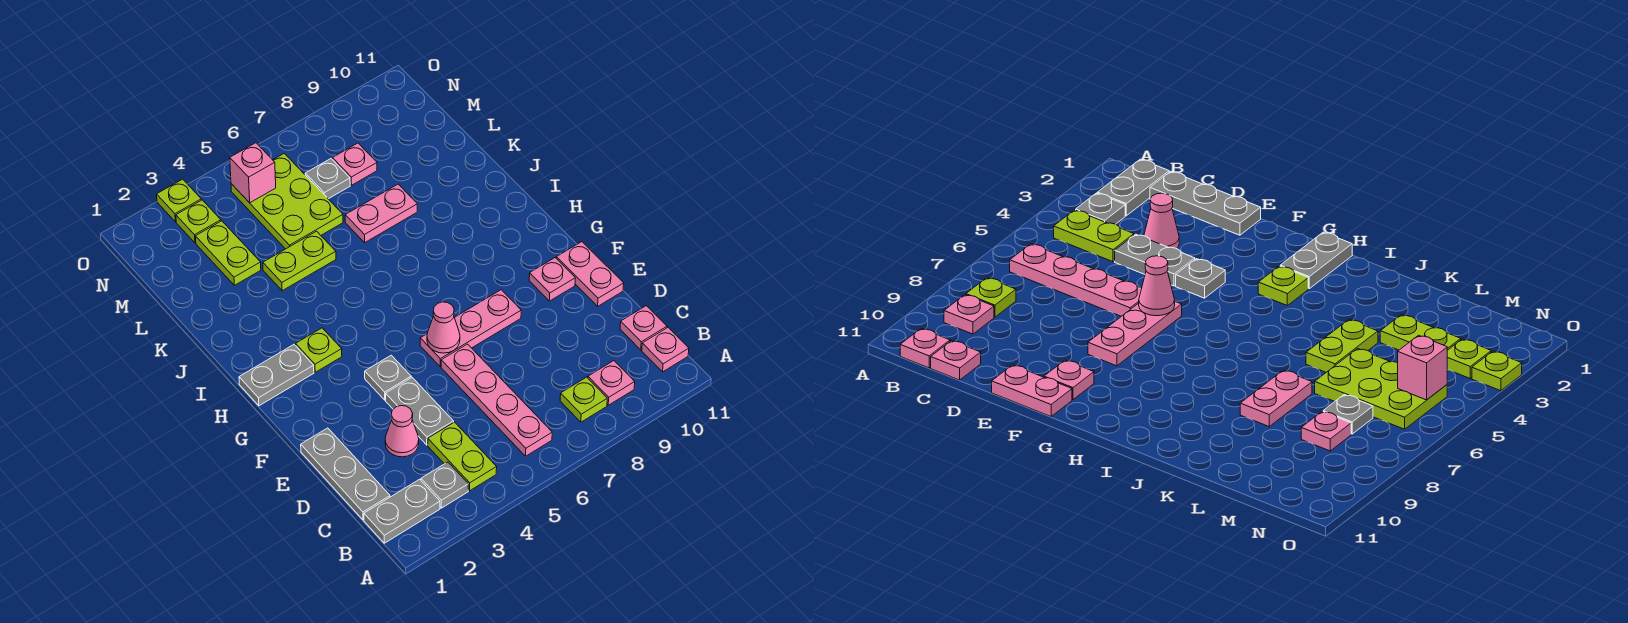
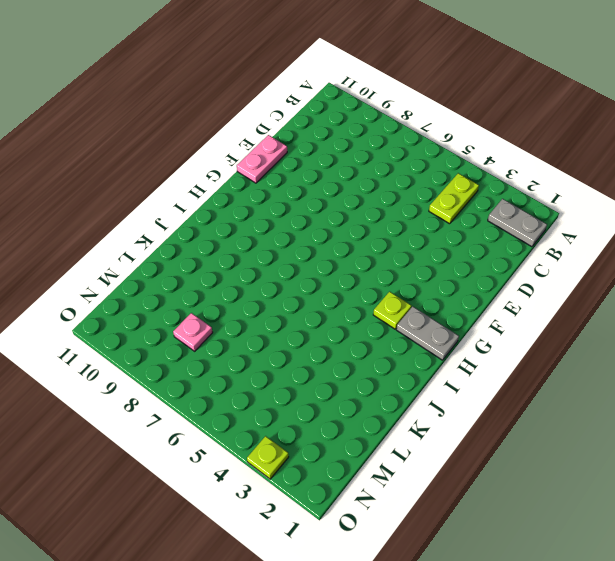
none -> grey 1x1 plate [421,462,468,508]
none -> pink 1x4 plate [441,344,552,456]
none -> lime 1x1 plate [560,377,607,422]

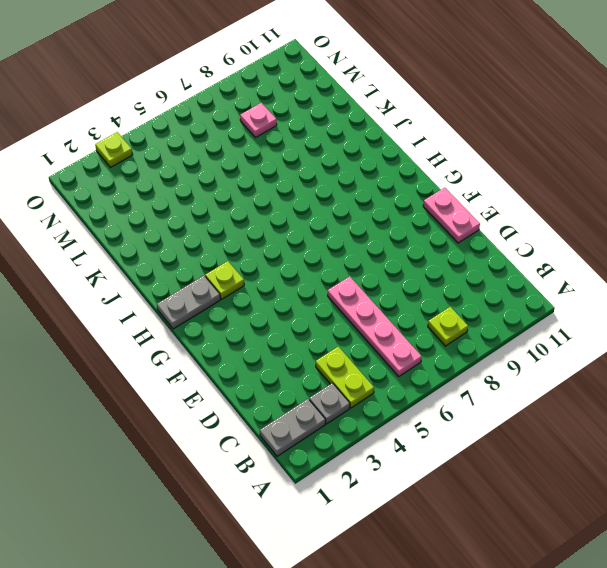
none -> pink 1x1 plate [588,361,635,405]
none -> pink 1x1 plate [642,328,689,372]
none -> grey 1x3 plate [301,428,390,520]

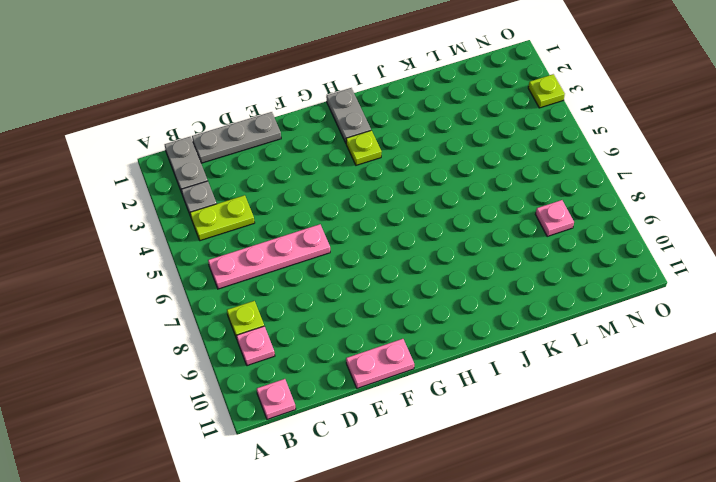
none -> pink 1x1 plate [620,306,667,350]
none -> pink 1x1 cone [385,406,419,457]
none -> grey 1x2 plate [386,378,454,445]

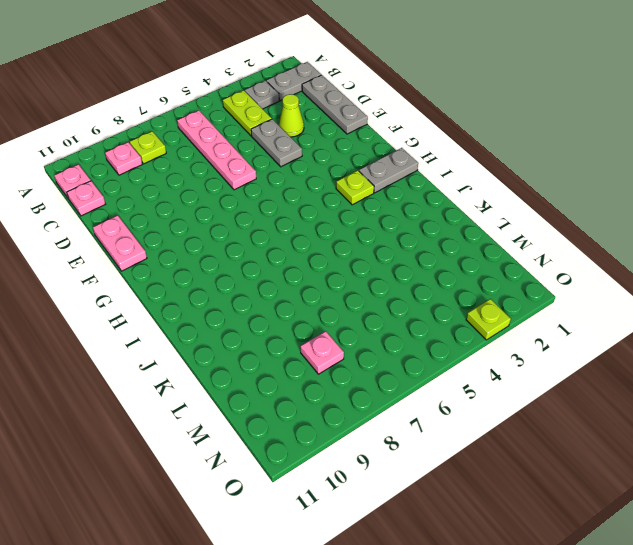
lime 1x1 cone [279,94,304,137] -> pink 1x1 cone [385,406,419,457]
none -> grey 1x1 plate [365,355,411,400]
none -> pink 1x3 plate [420,290,521,367]
none -> pink 1x1 plate [529,258,575,301]

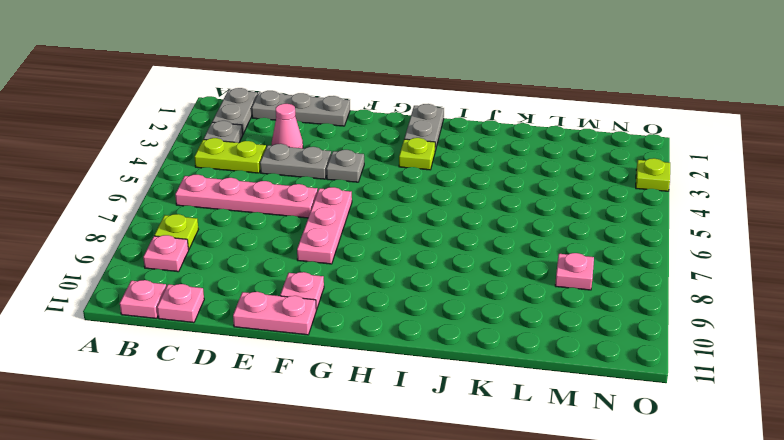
none -> lime 1x2 plate [263,231,336,291]
none -> pink 1x2 plate [345,184,417,242]
none -> lime 1x2 plate [195,221,261,285]

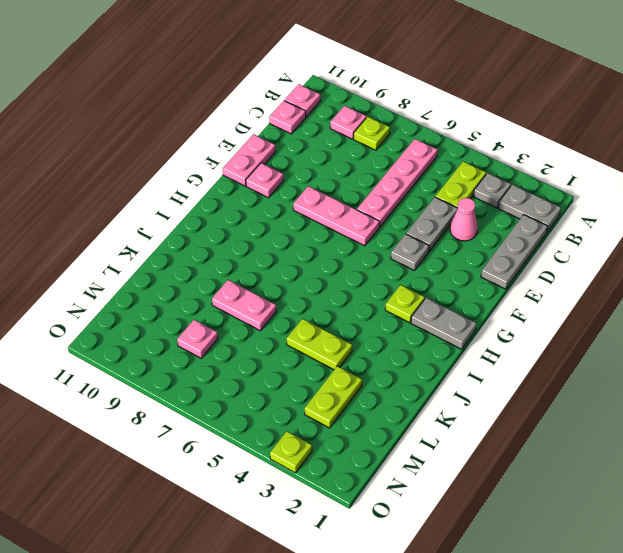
none -> lime 2x3 plate [231,153,343,249]
none -> grey 1x1 plate [305,159,350,199]
none -> lime 1x1 plate [176,200,221,243]

